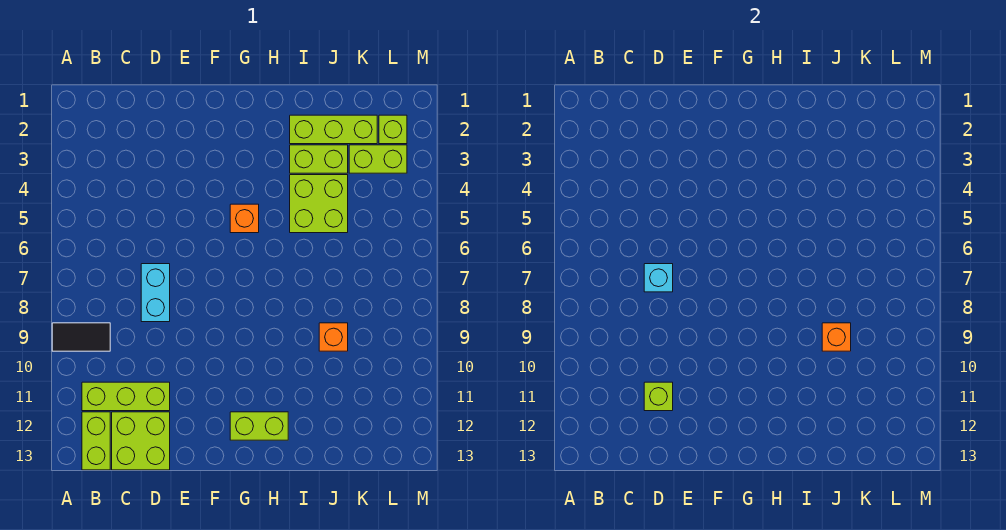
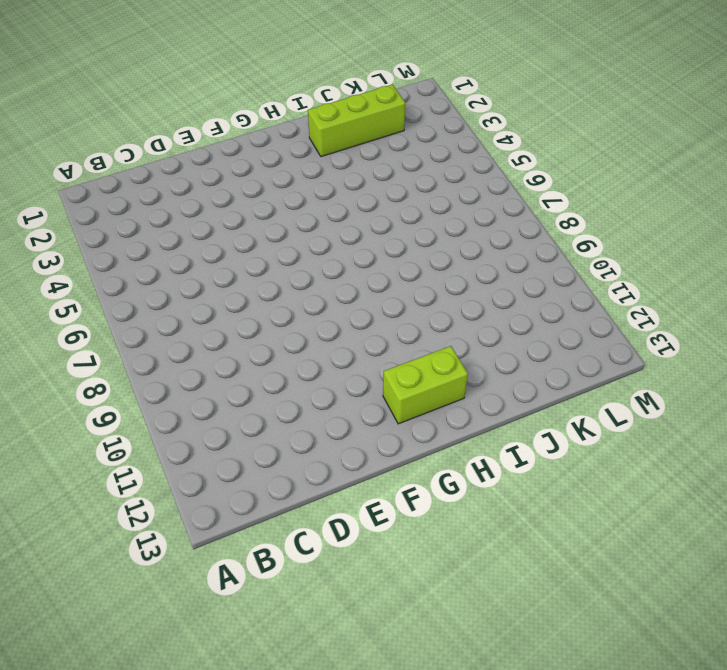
none -> black 1x2 tile [52,323,110,351]
none -> lime 1x3 brick [82,382,170,411]
none -> lime 1x2 brick [82,412,110,470]

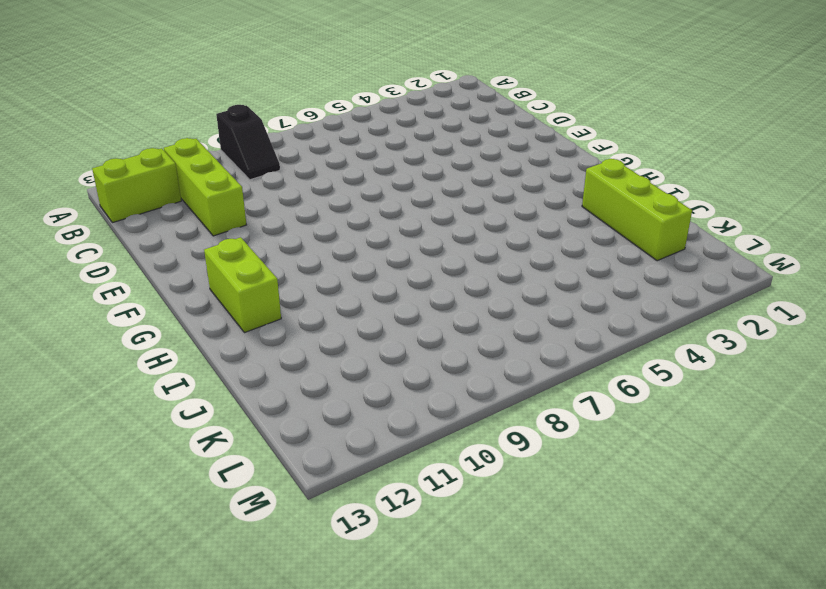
black 1x2 slope [216,105,280,180] -> black 1x2 tile [52,323,110,351]
none -> lime 2x2 brick [112,412,170,470]
none -> cyan 1x2 brick [141,264,170,322]
none -> orange 1x1 brick [230,204,259,233]

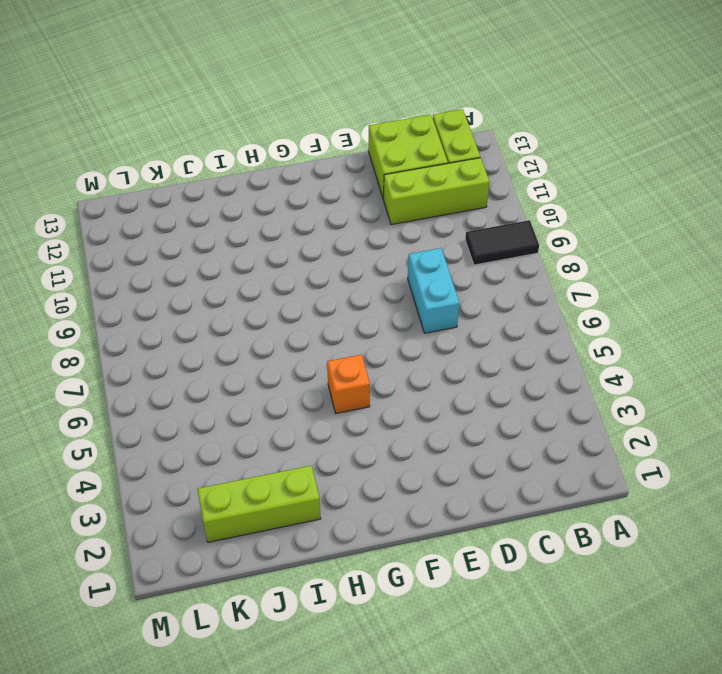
none -> lime 1x2 brick [230,412,288,440]
none -> lime 1x2 brick [290,145,348,173]
none -> lime 2x2 brick [290,175,348,233]

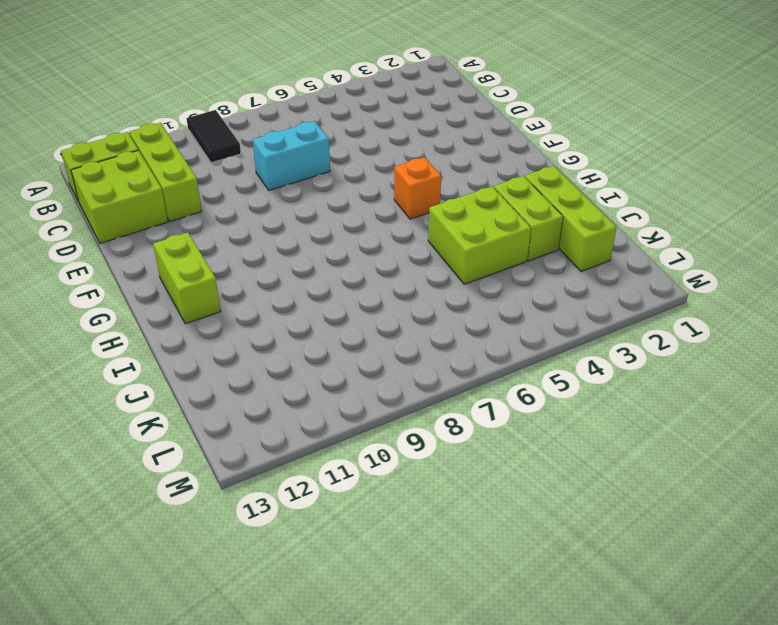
none -> orange 1x1 brick [319,323,348,351]
none -> lime 1x2 brick [349,145,407,173]
none -> lime 1x1 brick [379,115,407,144]

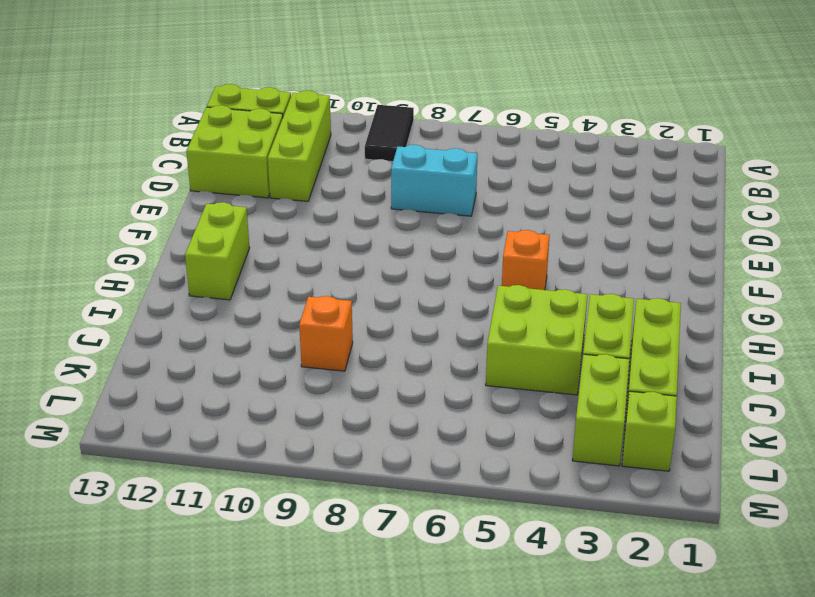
none -> cyan 1x1 brick [644,264,673,292]
none -> lime 1x1 brick [644,382,673,411]
none -> orange 1x1 brick [822,323,851,351]

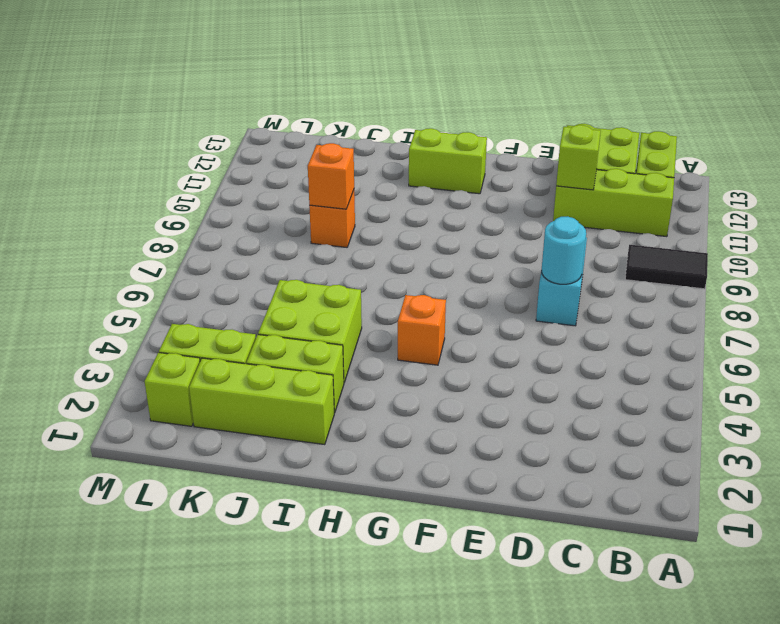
cyan 1x1 round brick [542,217,586,284] -> cyan 1x1 brick [644,264,673,292]

